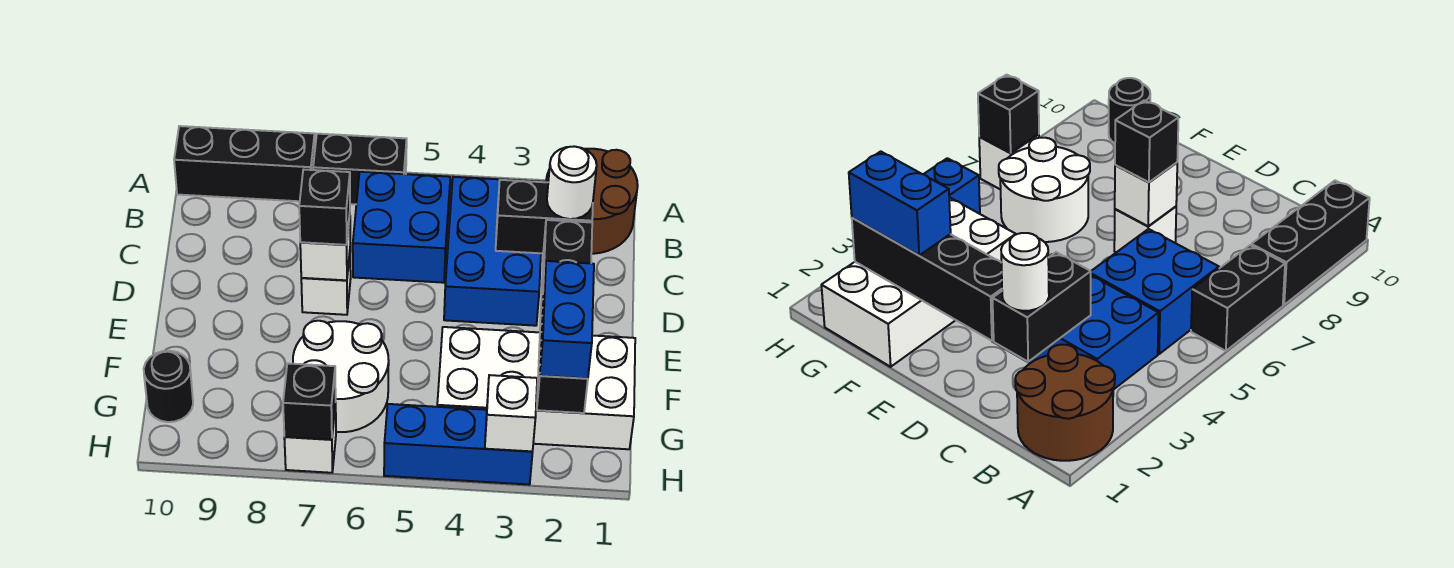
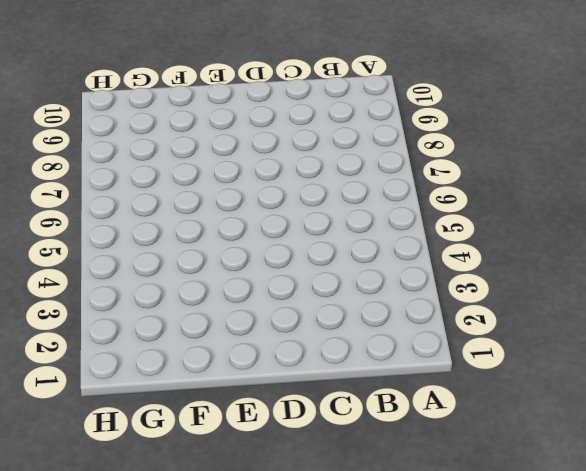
none -> brown 2x2 round brick [546,149,638,254]
none -> black 1x2 brick [313,134,407,204]
none -> black 1x3 brick [174,126,315,201]

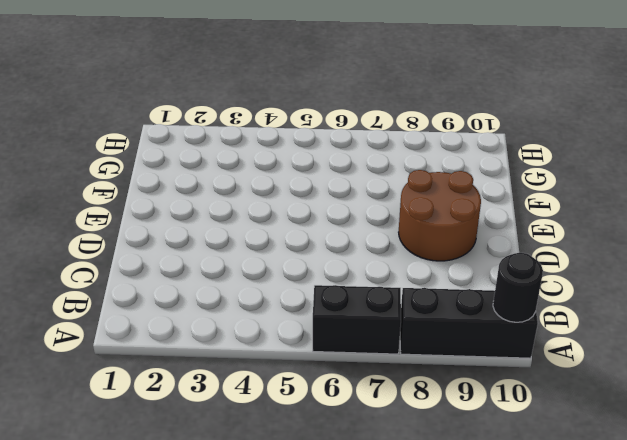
black 1x1 round brick [493,253,543,322] -> black 1x1 round brick moved to [144,351,193,422]
brown 2x2 round brick [399,170,481,261] -> brown 2x2 round brick moved to [546,149,638,254]
none -> blue 2x3 brick [444,177,541,326]
none -> blue 2x2 brick [353,172,450,283]
none -> white 1x1 brick [301,253,351,315]

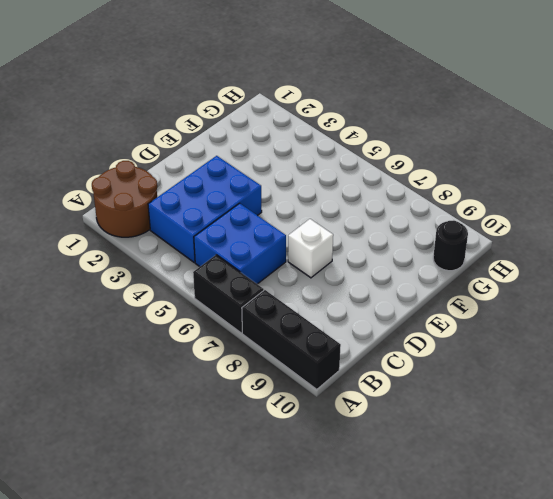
none -> white 2x4 brick [437,327,635,449]
none -> white 2x2 round brick [293,321,389,432]
none -> blue 1x3 brick [384,404,533,485]

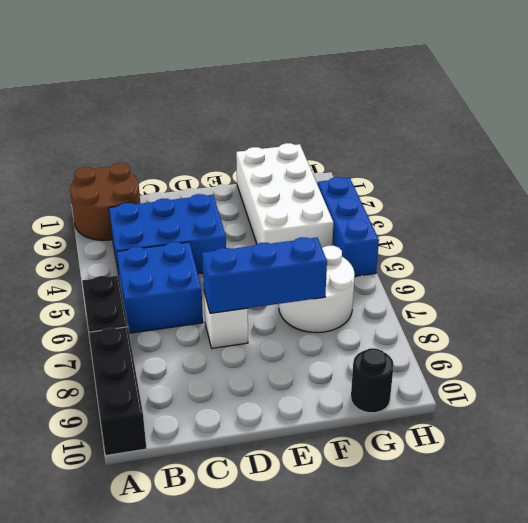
blue 1x3 brick [202,237,327,313] -> white 1x1 brick [300,215,350,280]
none -> white 1x1 brick [284,403,336,473]
none -> black 1x2 brick [496,180,593,253]
none -> black 1x4 brick [537,220,592,413]

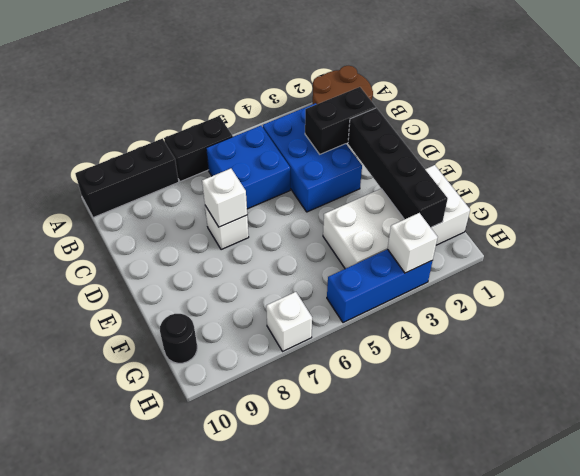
none -> white 2x2 round brick [293,321,389,432]
none -> black 1x1 brick [283,363,336,440]
none -> white 1x1 round brick [547,146,597,219]

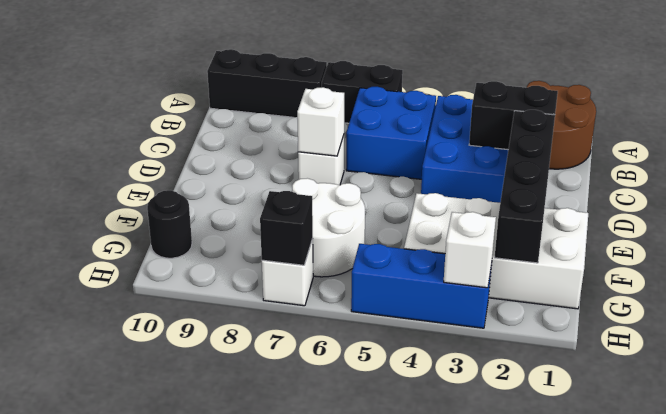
none -> white 1x1 round brick [547,146,597,219]
none -> black 1x1 brick [299,170,350,245]
none -> blue 1x2 brick [540,261,594,378]

